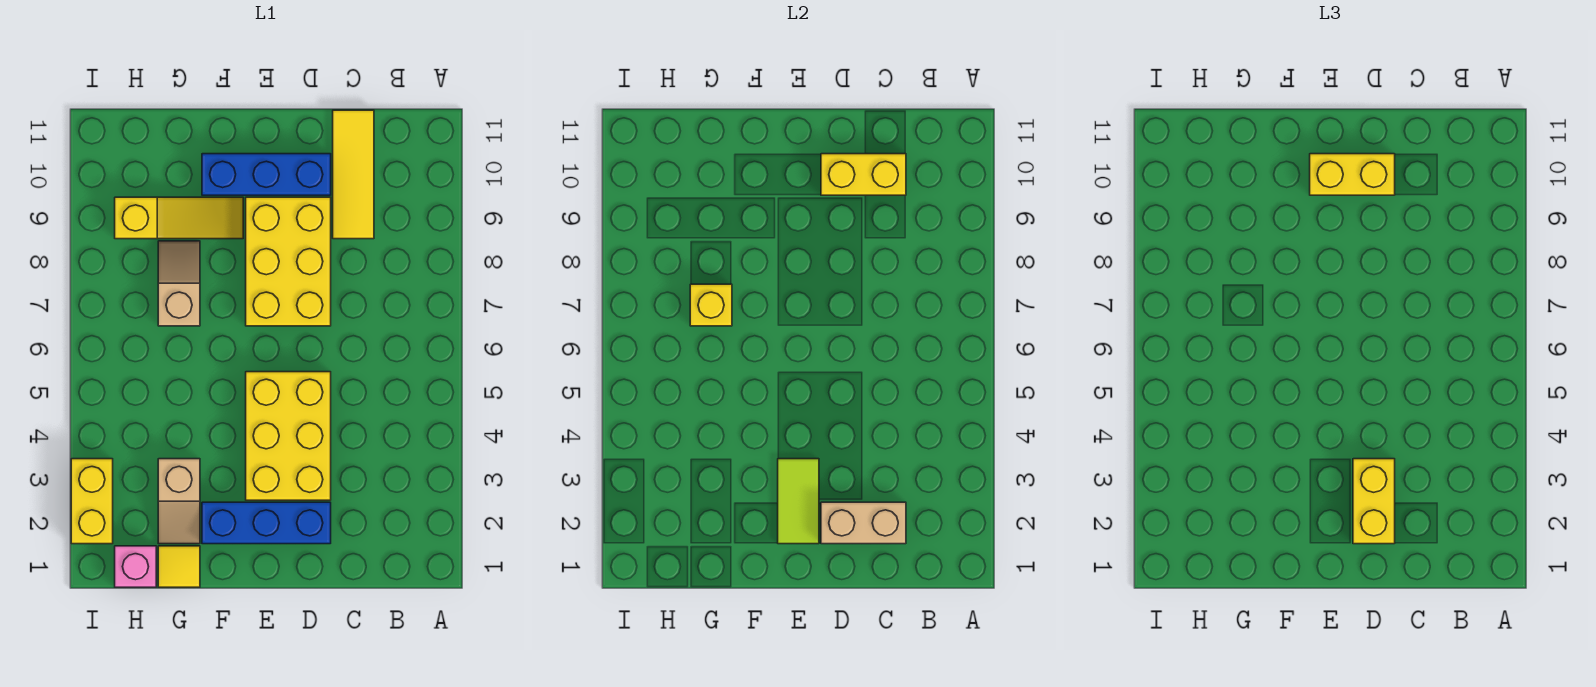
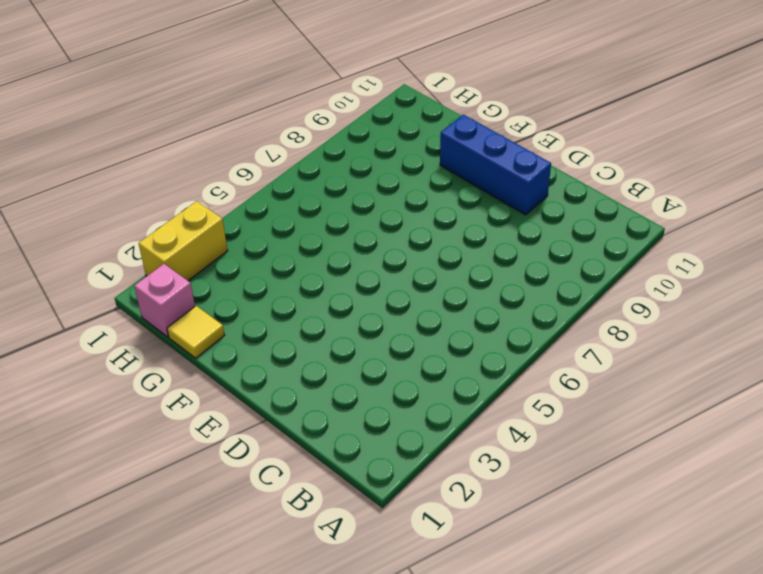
none -> yellow 1x3 tile [333,110,374,239]
none -> blue 1x3 brick [202,502,331,544]
none -> yellow 2x3 brick [246,372,331,500]

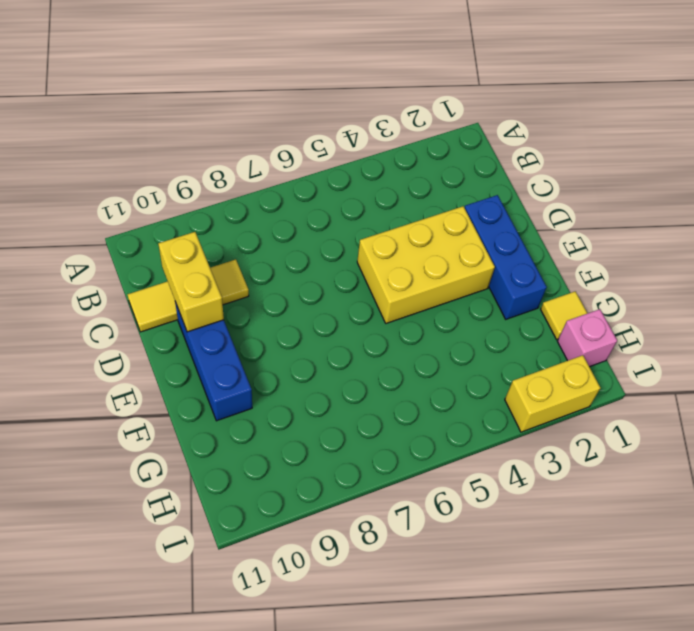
none -> yellow 2x3 brick [246,197,331,326]
none -> yellow 1x3 slope [115,197,243,239]
none -> tan 1x2 slope [158,459,200,544]

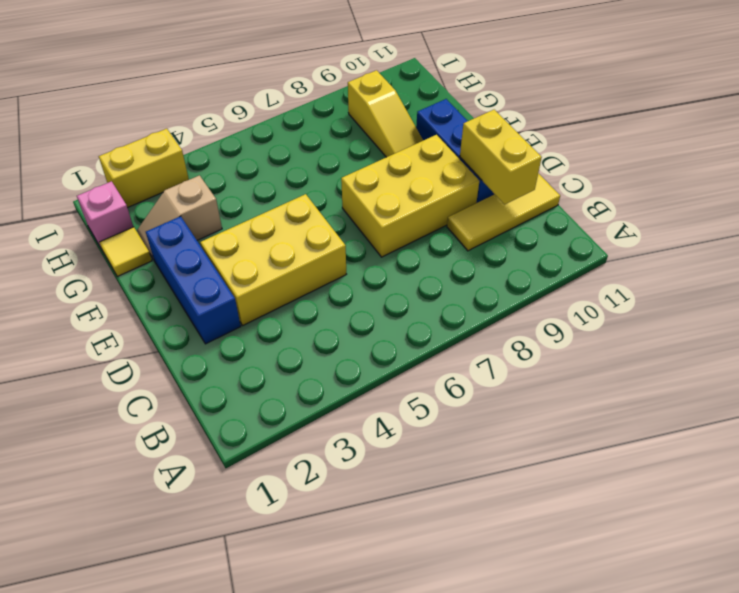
none -> tan 1x2 slope [158,241,200,326]
none -> tan 1x2 brick [821,502,906,544]
none -> lime 1x2 tile [778,459,819,544]

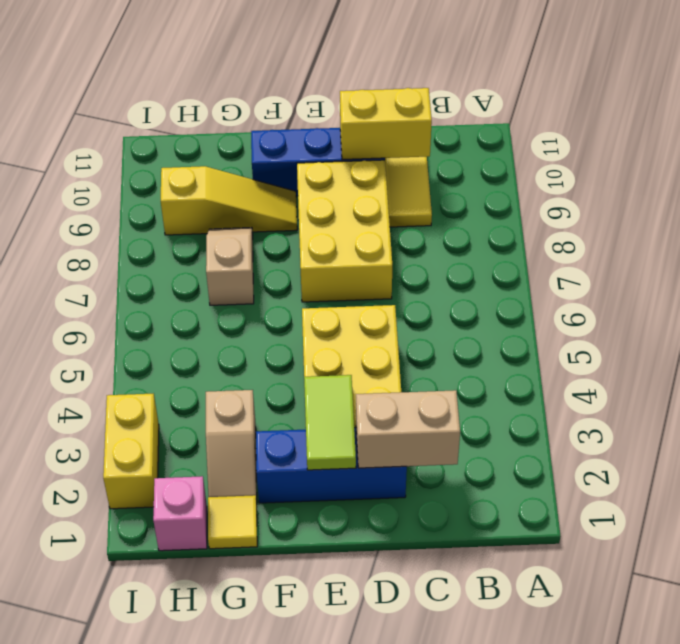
none -> yellow 1x1 brick [690,284,732,326]
none -> yellow 1x2 brick [1353,459,1395,544]
none -> yellow 1x2 brick [1310,154,1395,195]

